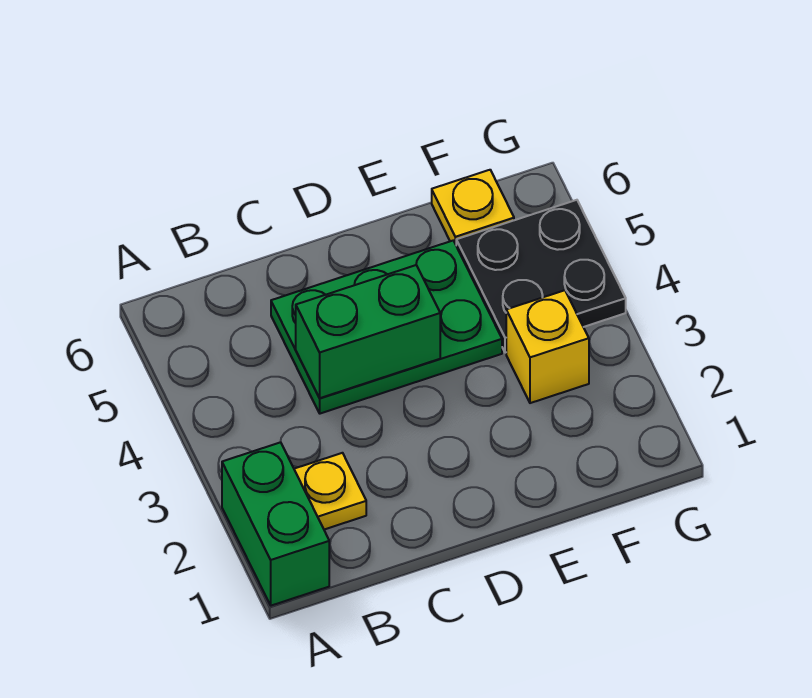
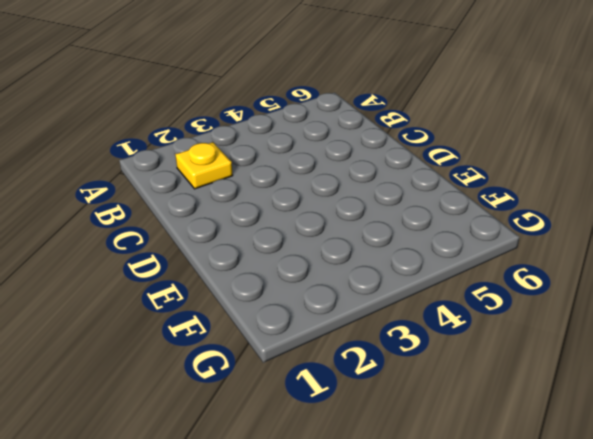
none -> green 1x2 brick [222,442,329,606]
none -> green 2x3 plate [271,241,502,414]

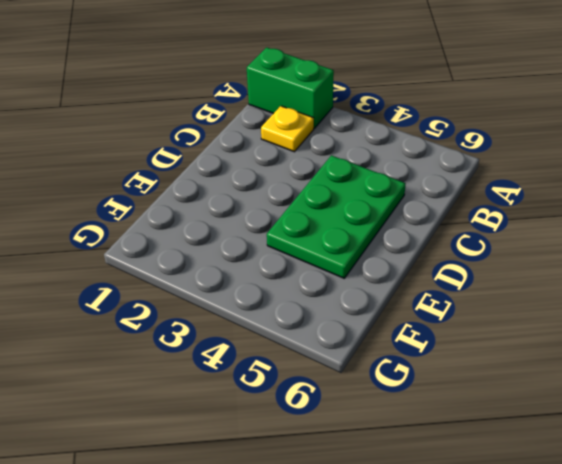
none -> yellow 1x1 brick [506,290,589,403]
none -> black 2x2 plate [456,200,626,353]

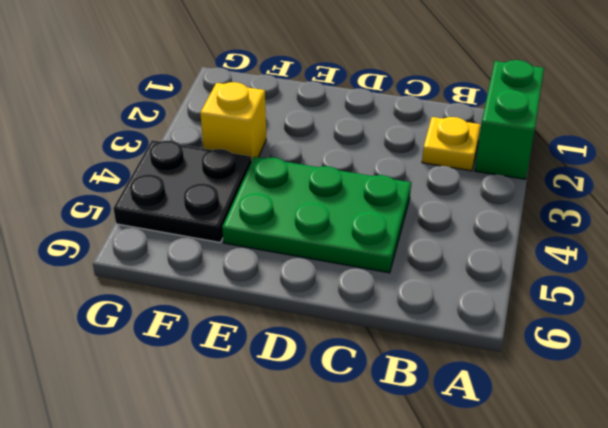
none -> yellow 1x1 plate [432,170,514,244]
none -> green 1x2 brick [296,265,440,398]

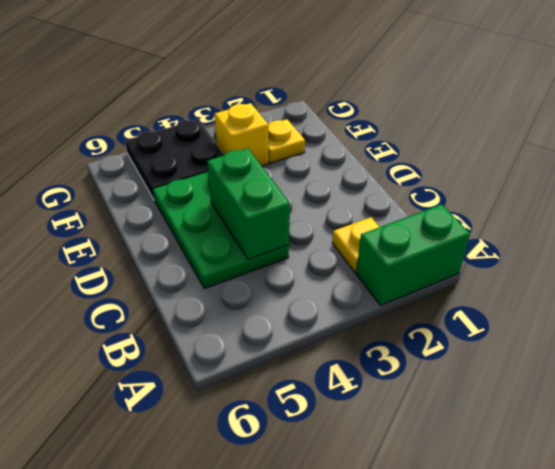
yellow 1x1 plate [268,119,305,163] -> yellow 1x1 plate moved to [432,170,514,244]

